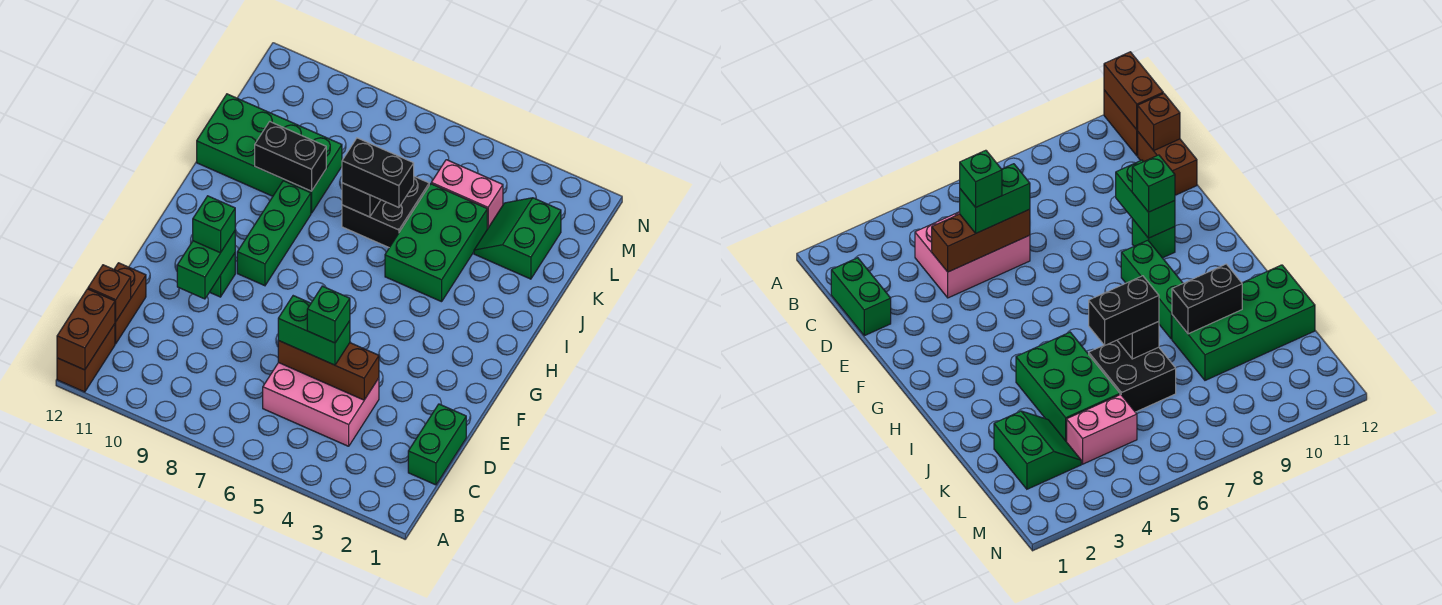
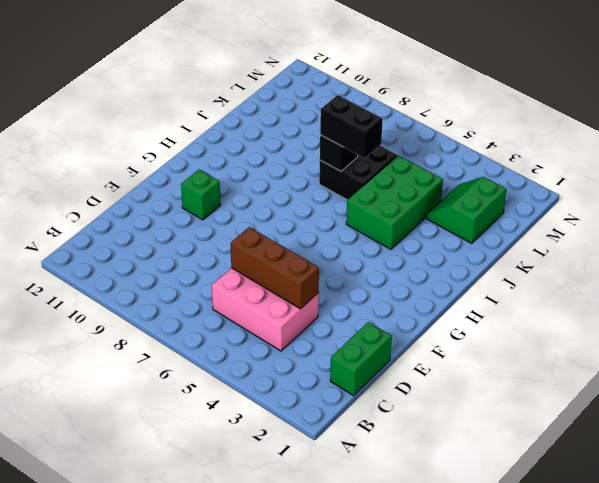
none -> brown 1x2 brick [57,324,115,392]
none -> brown 1x2 brick [114,263,146,344]
none -> green 1x3 brick [237,181,311,286]

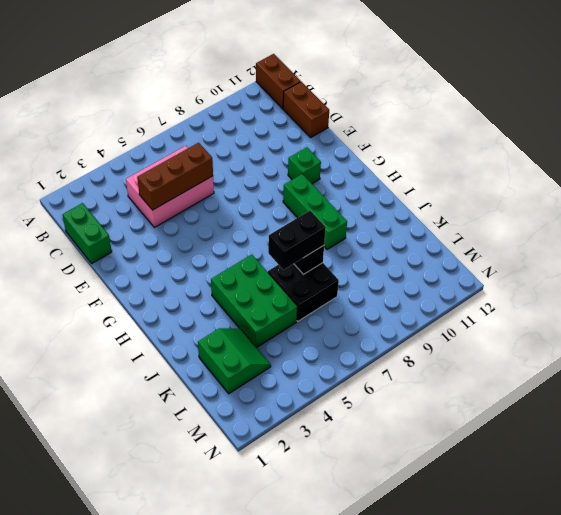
none -> green 2x4 brick [197,94,342,213]
none -> pink 1x2 brick [431,160,503,229]
none -> brown 1x2 brick [57,289,115,370]

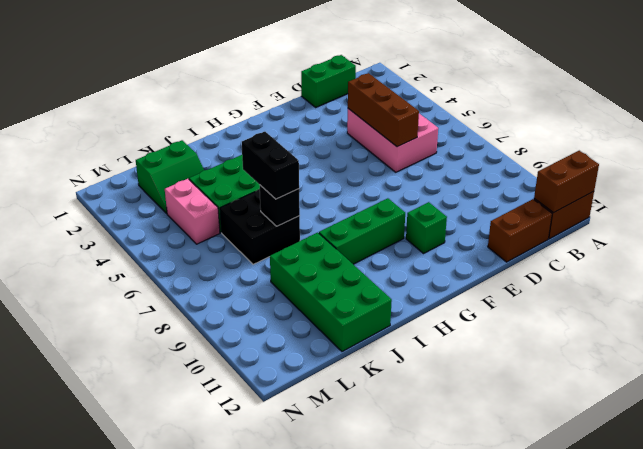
none -> brown 1x1 brick [88,265,131,322]
none -> green 1x2 brick [177,231,235,299]
none -> black 1x2 brick [255,122,326,191]

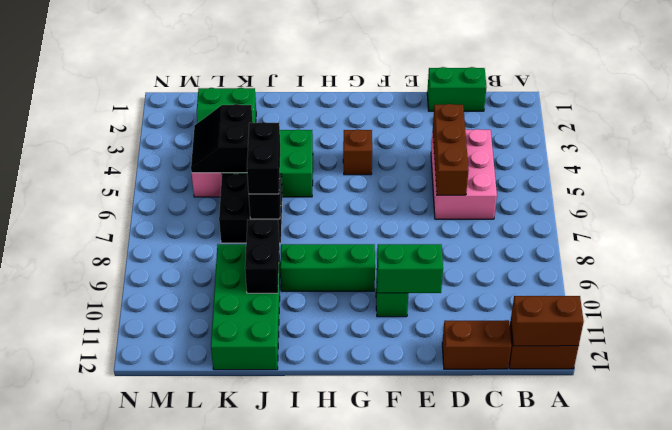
brown 1x1 brick [343,129,372,175] -> brown 1x1 brick moved to [88,265,131,322]
black 2x2 slope [191,104,253,173] -> none
none -> green 1x2 brick [278,296,350,365]
none -> green 1x1 brick [193,196,235,253]
none -> green 1x1 brick [307,286,350,343]

